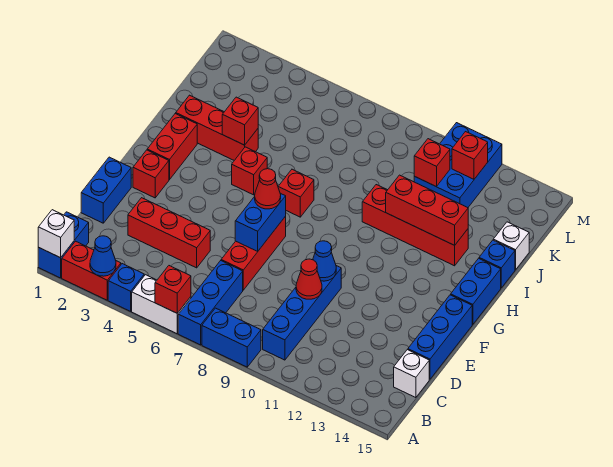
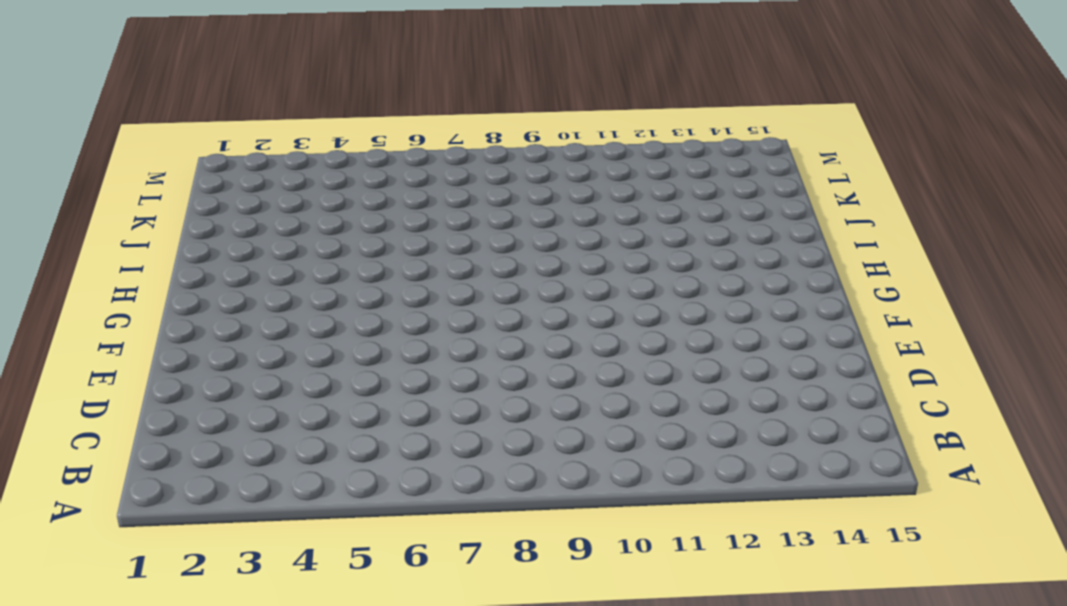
none -> blue 1x2 brick [38,212,89,278]
none -> red 1x2 brick [62,241,121,300]
none -> blue 1x1 brick [108,264,144,311]
none -> white 1x2 brick [132,275,191,334]

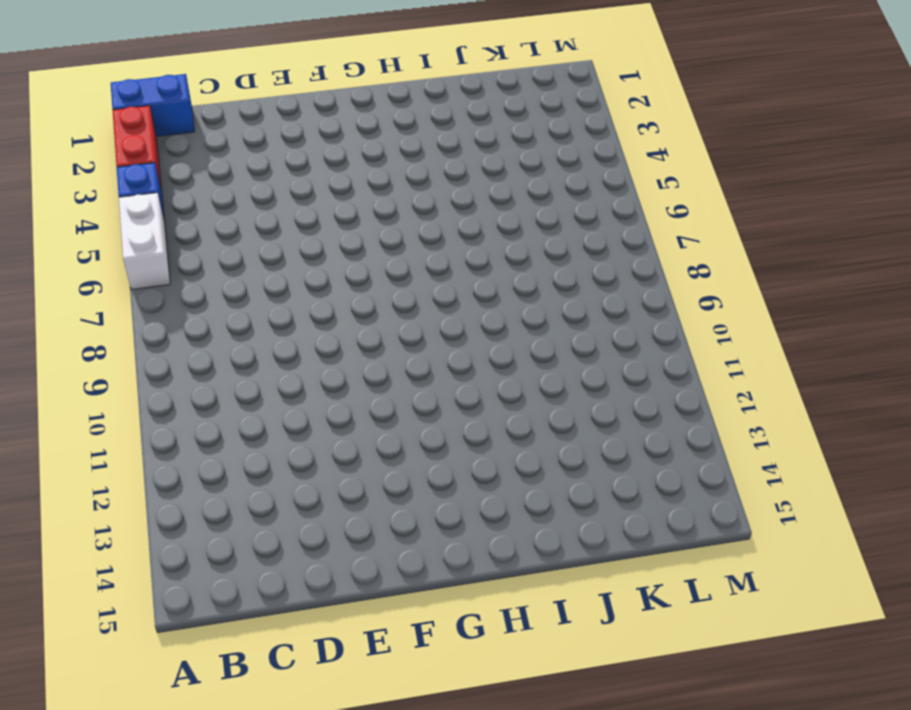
none -> blue 1x3 brick [178,261,243,345]
none -> blue 1x2 brick [202,308,261,367]
none -> blue 1x4 brick [263,266,341,360]
none -> white 1x1 brick [394,350,429,398]

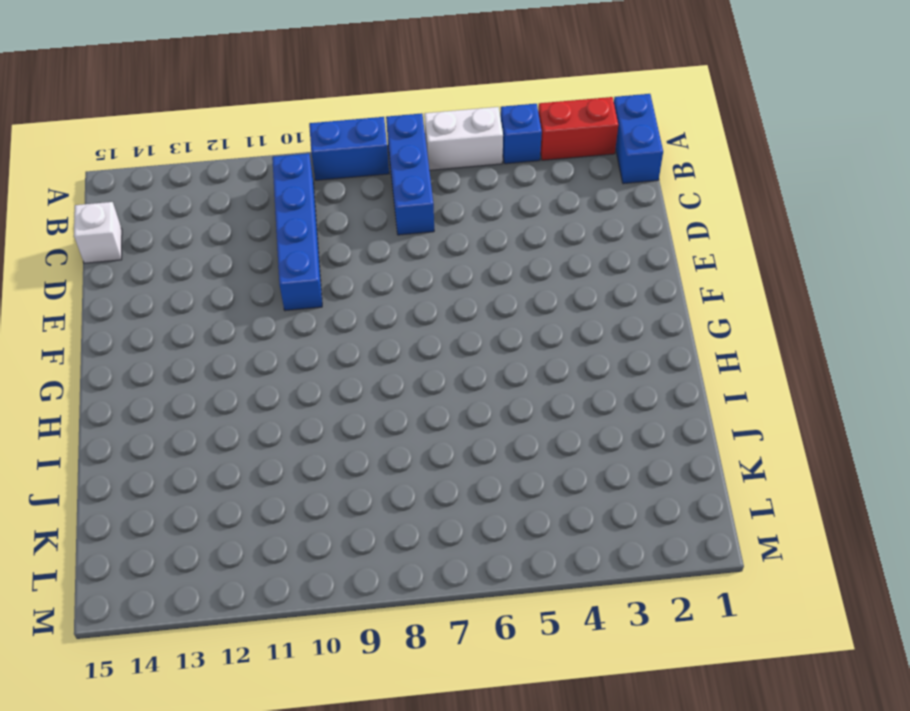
none -> blue 1x2 brick [81,157,131,223]
none -> red 1x3 brick [128,198,210,268]
none -> red 1x3 brick [221,217,286,290]
none -> blue 1x3 brick [408,295,472,379]

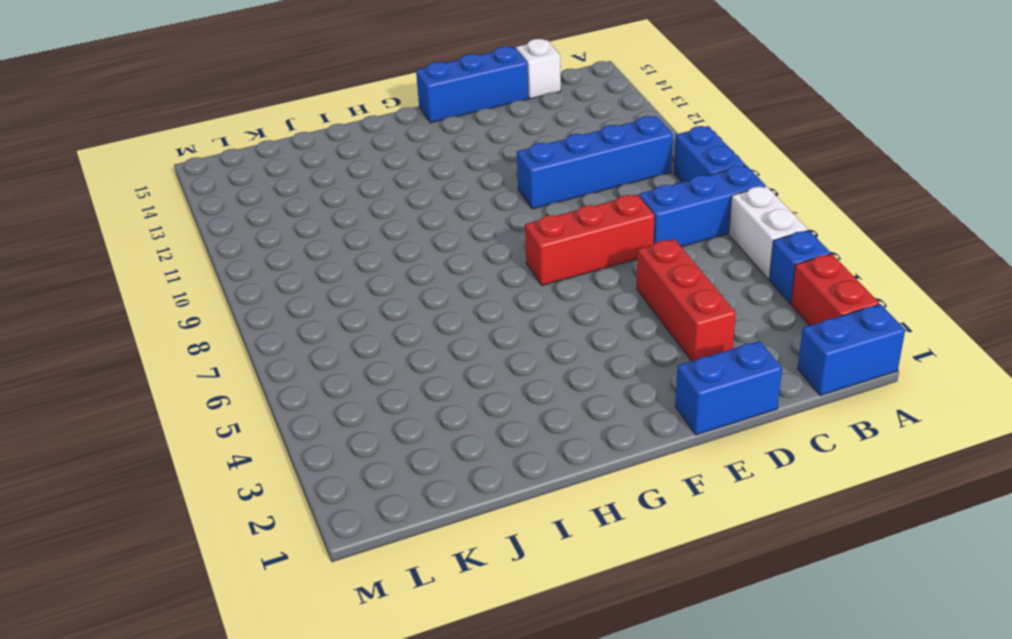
none -> red 1x1 brick [133,150,169,198]
none -> red 1x2 brick [147,113,197,180]
none -> blue 1x2 brick [451,258,501,325]
none -> red 1x1 brick [232,147,267,195]

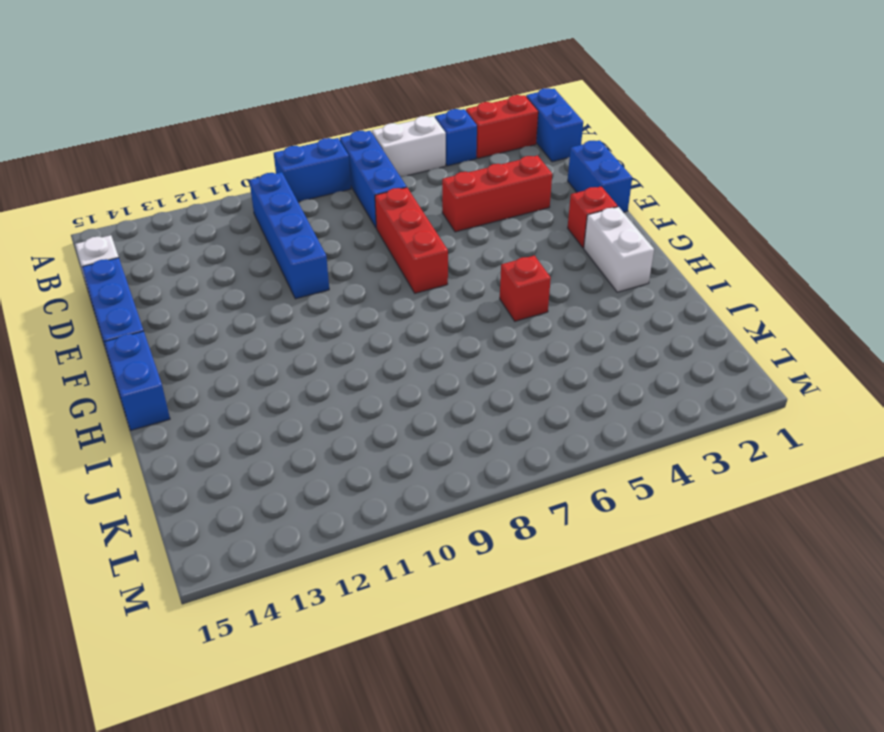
white 1x2 brick [584,207,654,292] -> red 1x2 brick [147,113,197,180]
none -> red 1x1 brick [278,169,314,217]
none -> red 1x3 brick [176,95,258,160]
none -> red 1x4 brick [362,185,468,266]
none -> blue 1x1 brick [479,240,515,288]

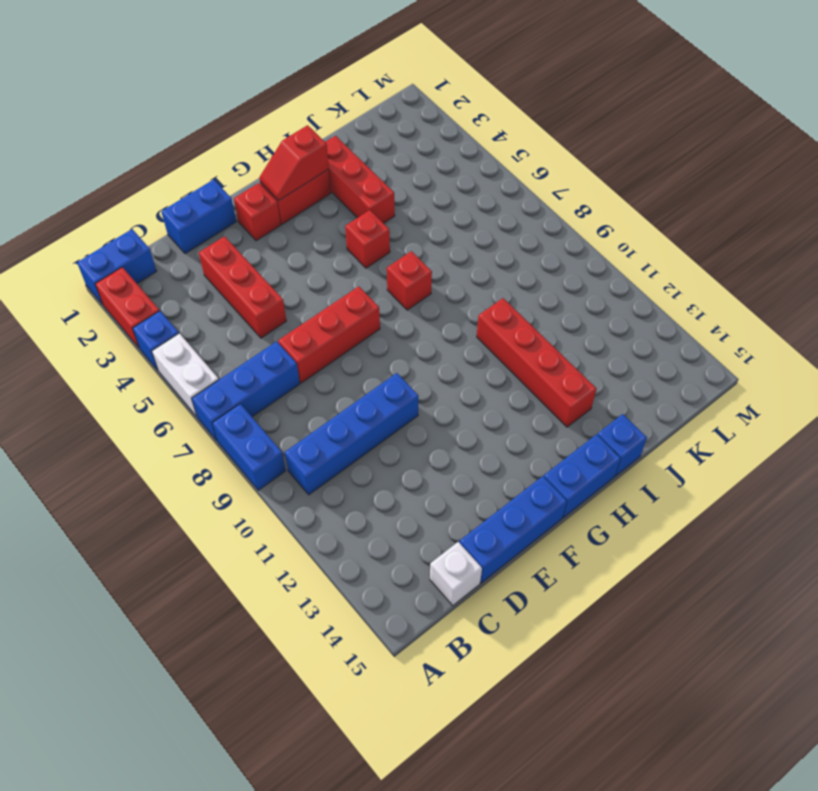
red 1x2 slope [259,125,329,201] -> none
none -> white 1x1 brick [493,222,529,270]
none -> blue 2x3 brick [414,123,502,208]
none -> white 1x1 brick [38,210,74,258]
none -> blue 1x1 cone [90,236,116,276]

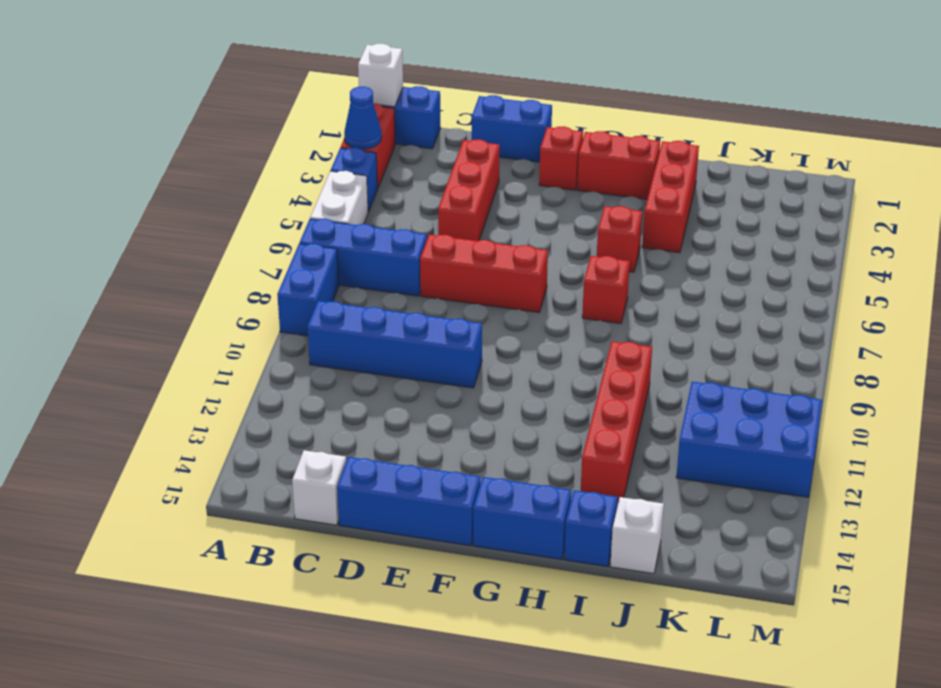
none -> red 1x1 brick [155,266,191,313]
none -> red 1x1 cone [296,259,322,299]
none -> blue 1x2 brick [235,194,286,251]
none -> blue 1x1 cone [313,241,336,281]

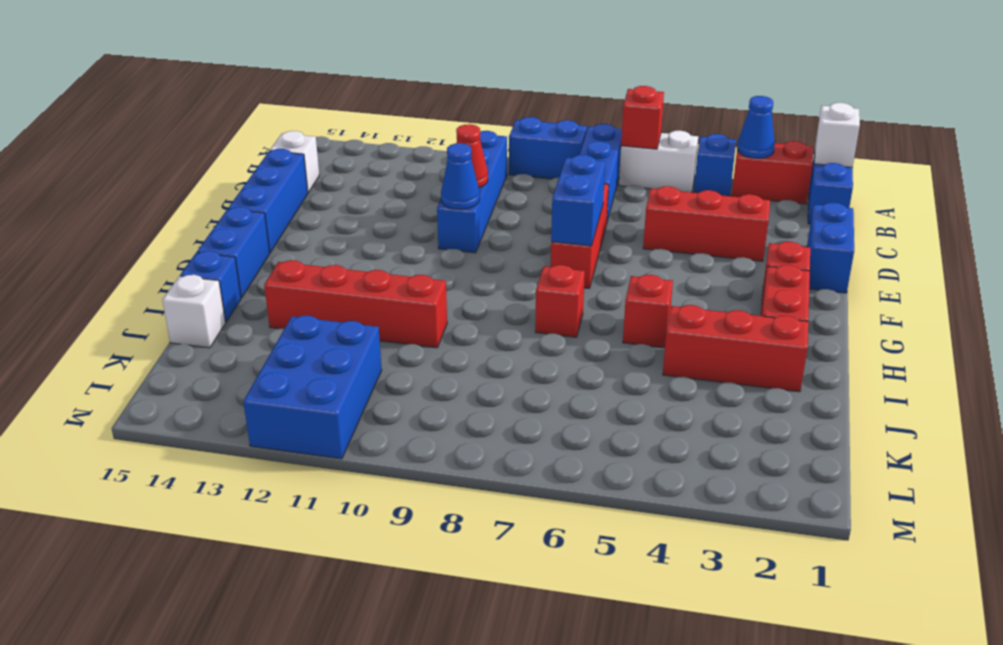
none -> red 1x1 brick [222,97,258,145]
none -> red 1x3 brick [386,175,468,245]
none -> red 1x1 brick [414,139,450,187]
none -> red 1x1 brick [452,132,488,179]

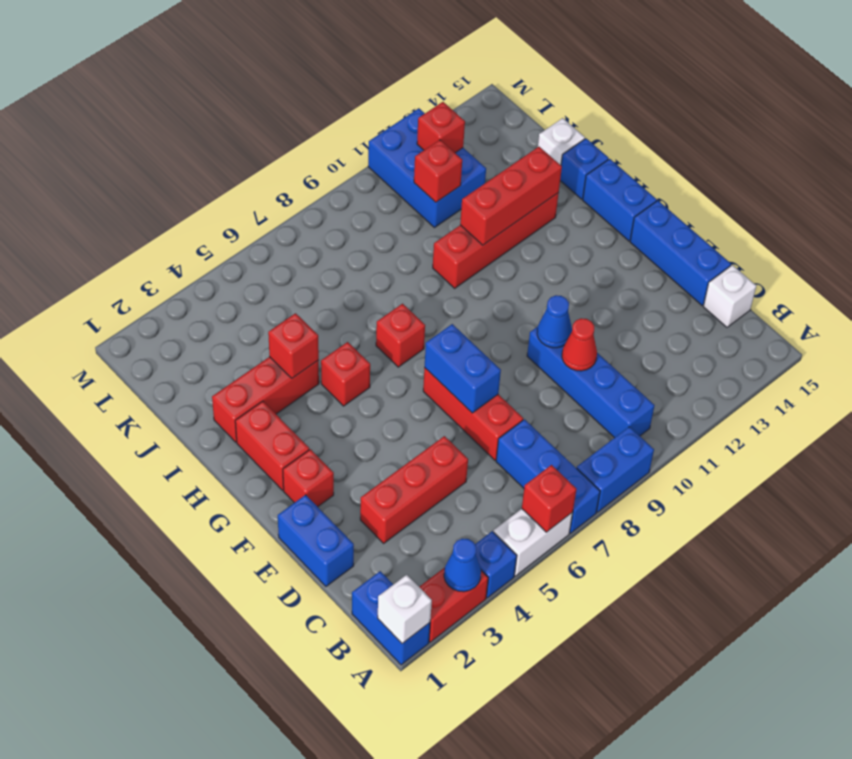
none -> red 1x1 cone [255,168,281,209]

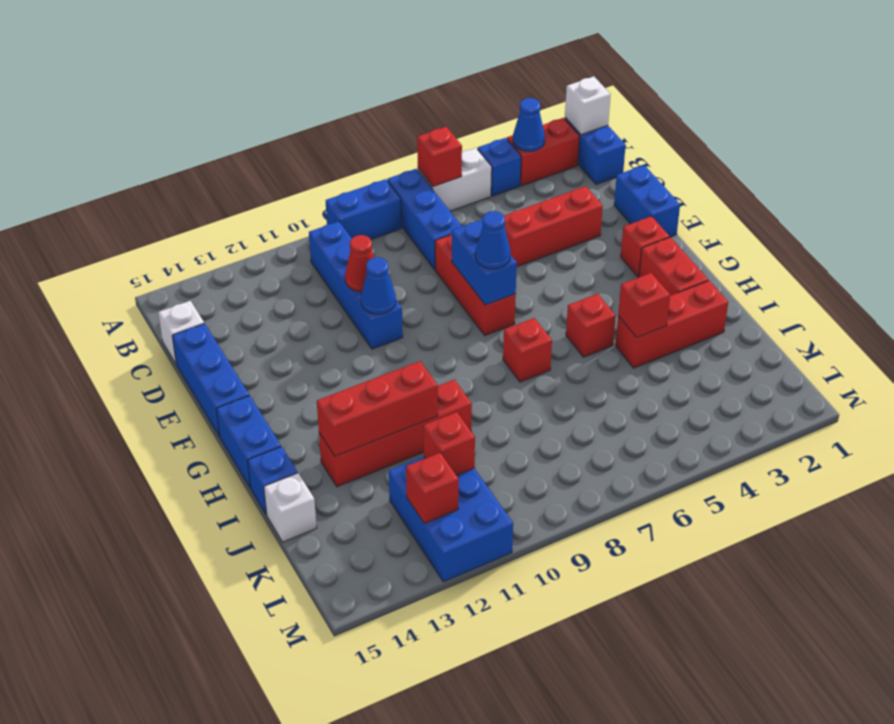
blue 1x1 cone [475,211,510,269] -> red 1x1 cone [255,168,281,209]

